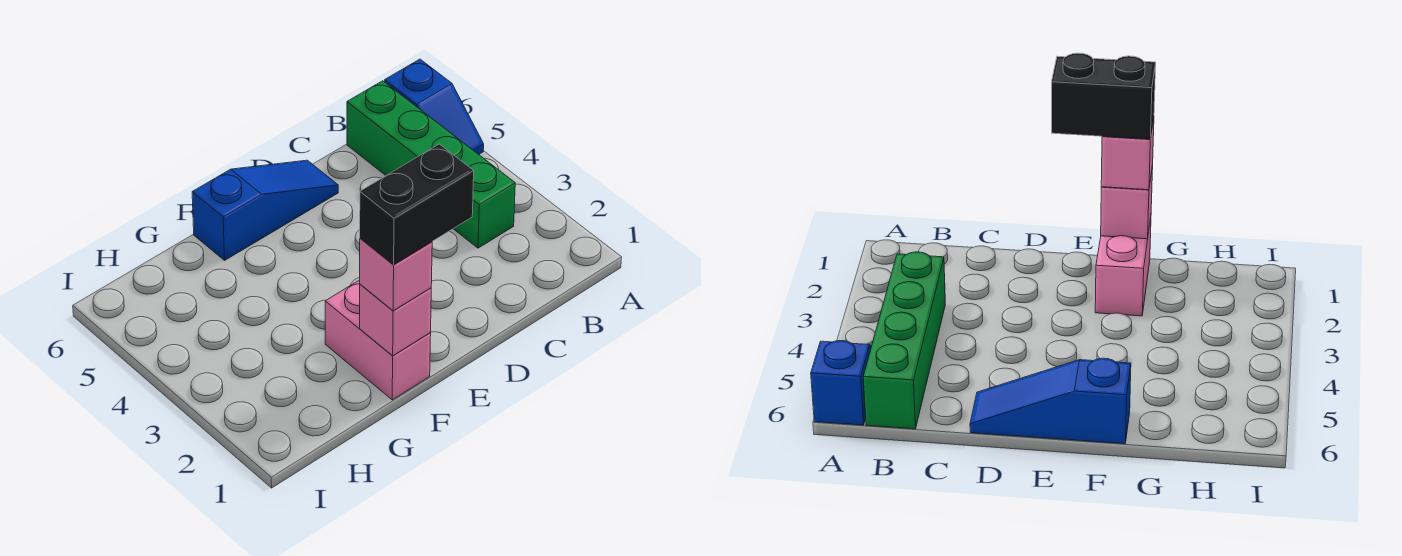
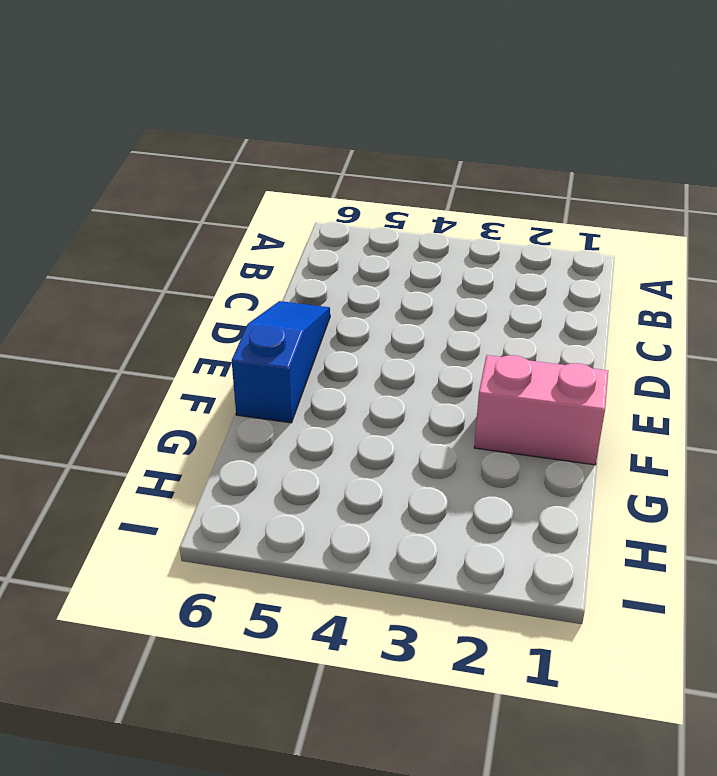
none -> blue 1x2 slope [385,59,484,154]
none -> green 1x4 brick [347,81,515,248]

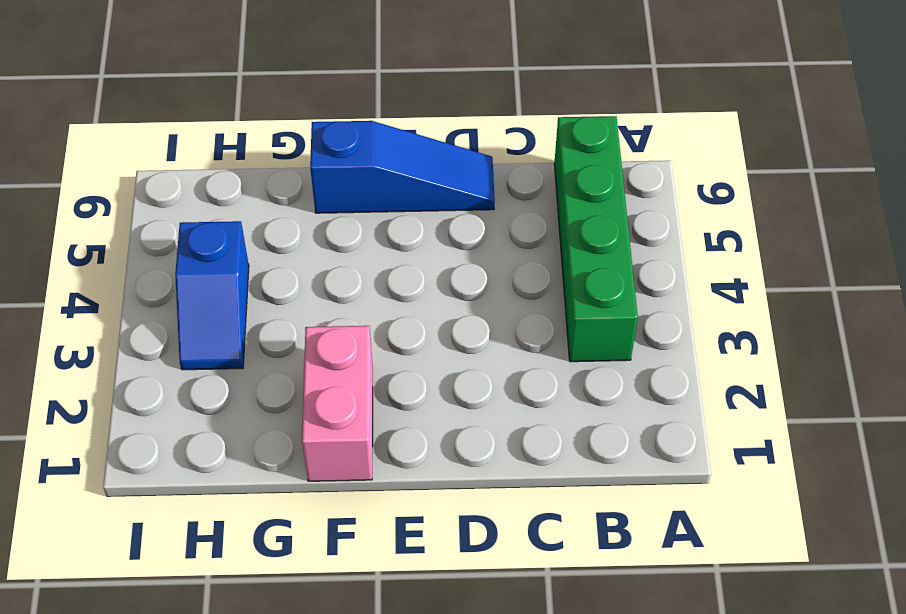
blue 1x2 slope [175,221,249,370] -> blue 1x2 slope moved to [385,59,484,154]
none -> pink 1x1 brick [360,284,431,356]
none -> pink 1x1 brick [360,238,432,311]

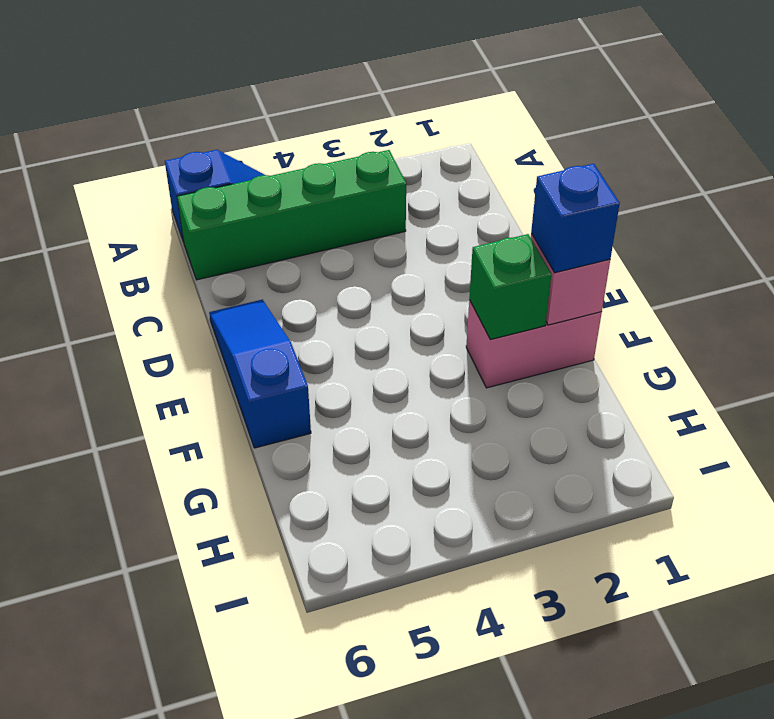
blue 1x1 brick [531,164,620,273] -> pink 1x1 brick [360,238,432,311]
green 1x1 brick [469,234,551,340] -> none
none -> black 1x2 brick [360,144,474,265]

